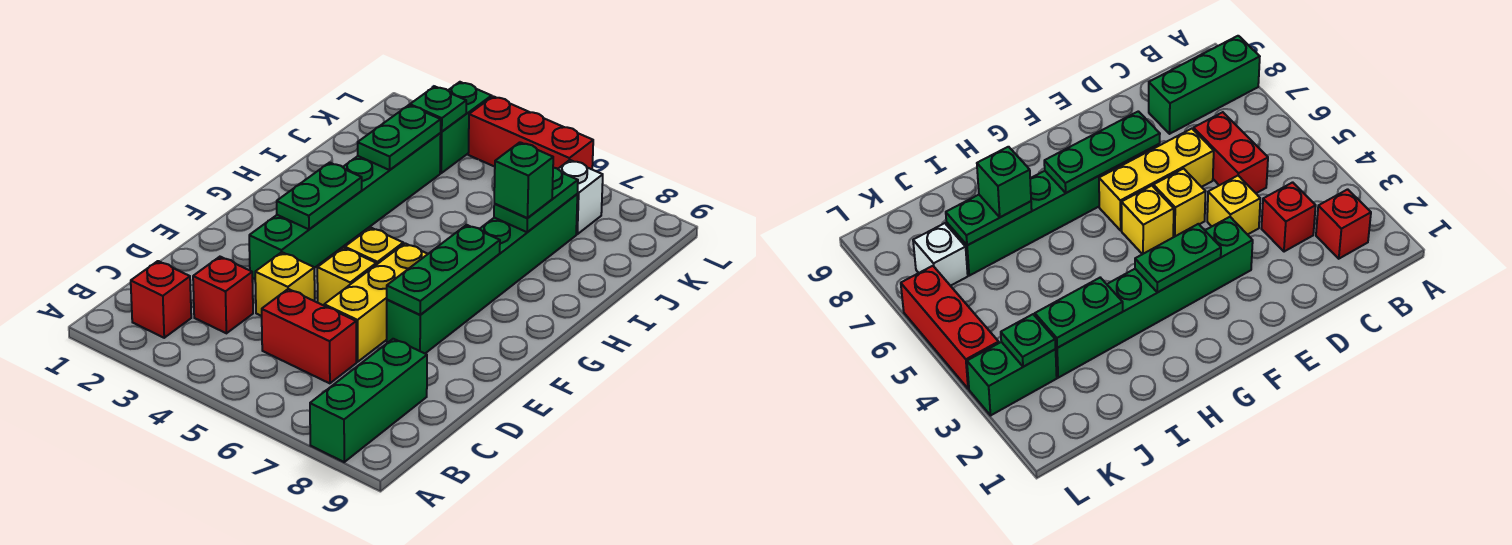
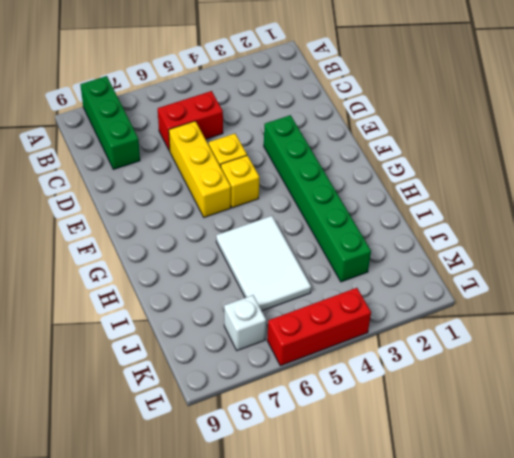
white 2x3 tile [216,216,311,311] -> none
none -> red 1x1 brick [131,261,191,338]
none -> red 1x1 brick [193,257,253,333]
none -> yellow 1x1 brick [255,252,315,316]

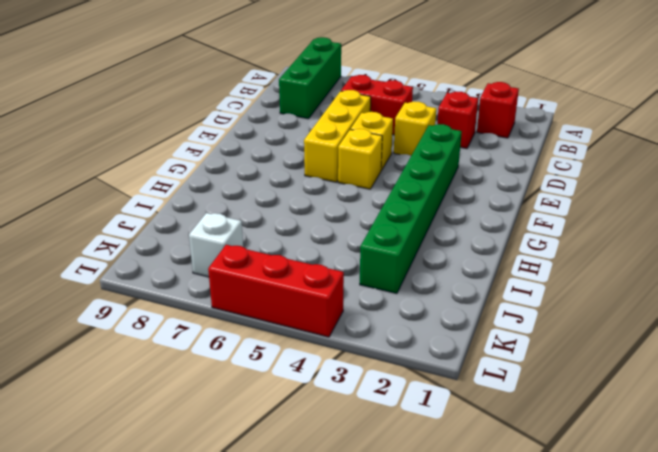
none -> green 1x6 brick [387,194,577,353]
none -> green 1x2 brick [440,82,492,173]
none -> green 1x3 plate [387,225,500,315]

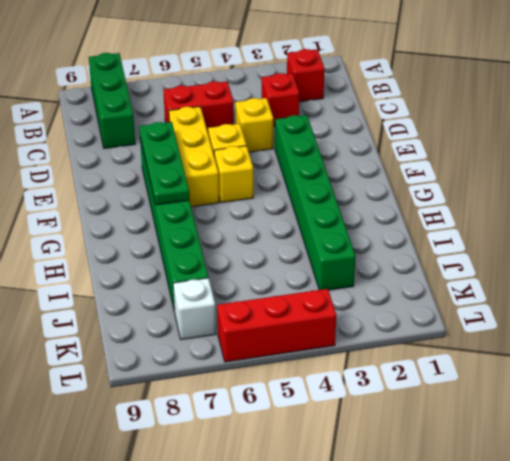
none -> green 1x2 brick [440,82,492,173]
none -> green 1x2 plate [277,163,362,229]
none -> green 1x2 plate [358,105,441,170]

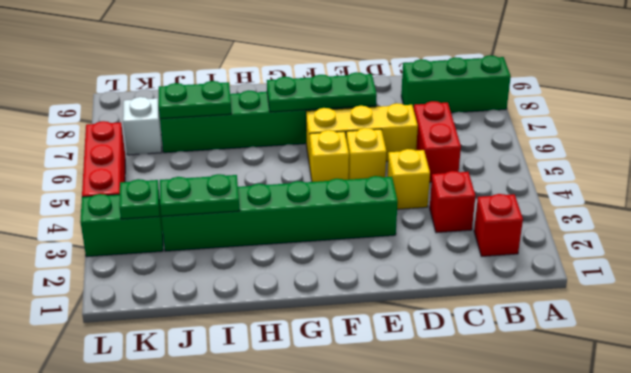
none -> green 1x2 plate [277,163,362,229]
none -> green 1x1 brick [494,142,553,218]

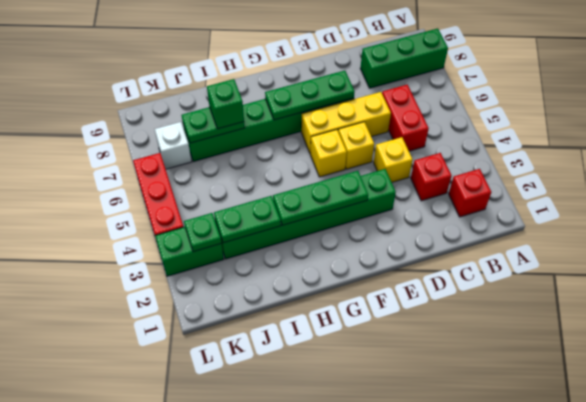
green 1x3 plate [273,171,368,225] -> green 1x2 plate [277,163,362,229]

